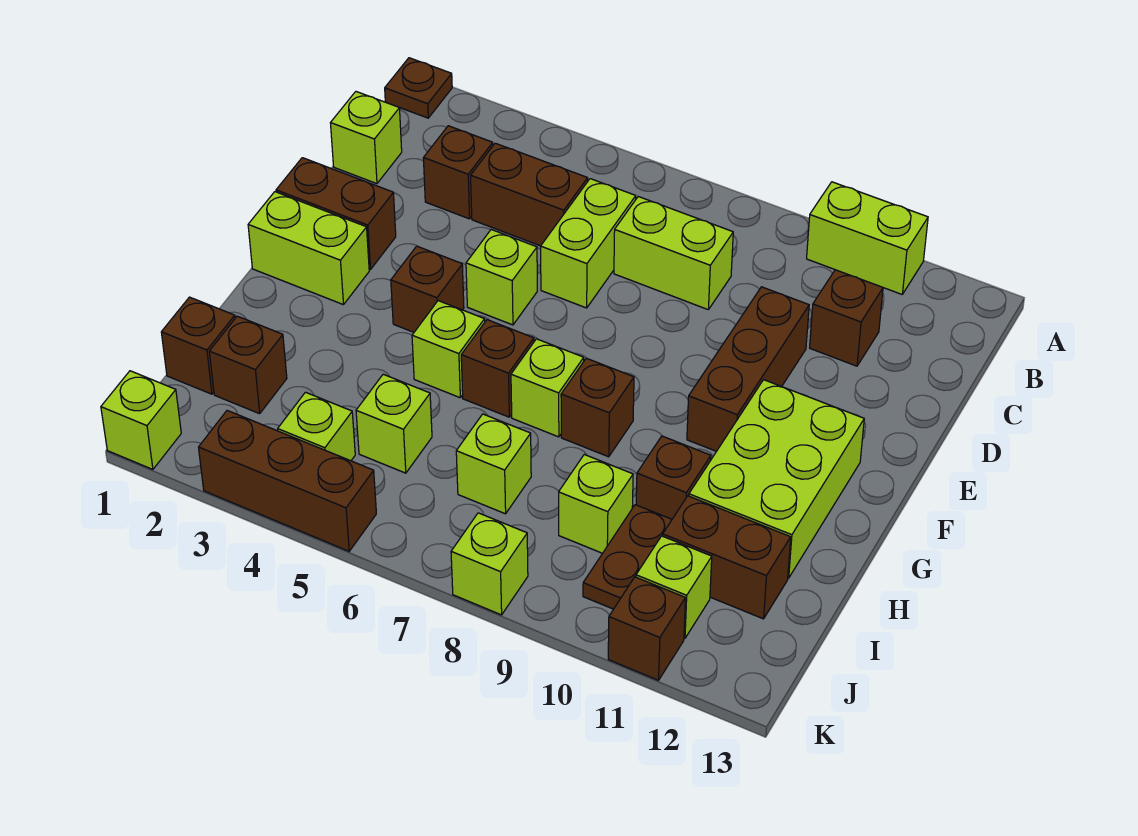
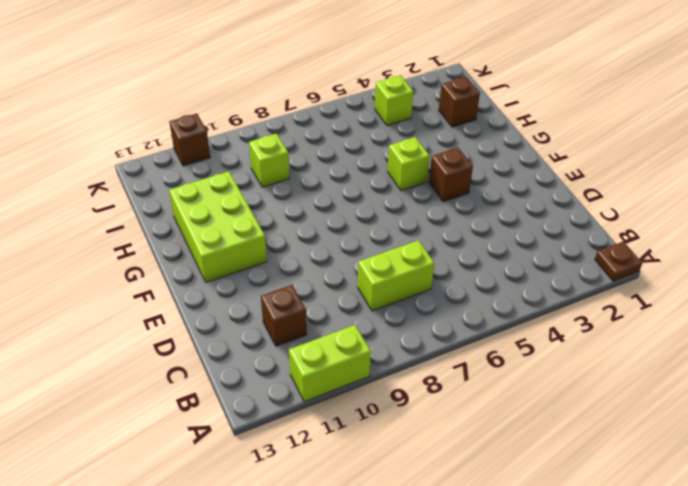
none -> lime 1x1 brick [331,92,402,184]
none -> brown 1x1 brick [423,126,493,219]
none -> brown 1x2 brick [471,143,588,246]
none -> lime 1x2 brick [541,179,636,308]

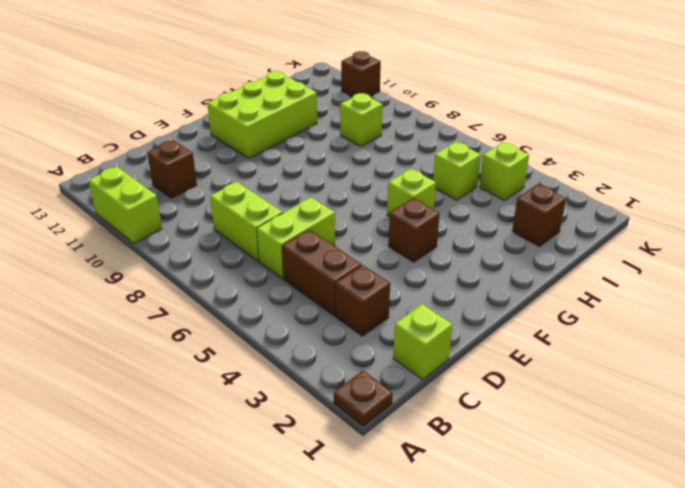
none -> brown 1x3 brick [687,287,809,451]
none -> brown 1x2 brick [276,158,396,270]
none -> lime 1x1 brick [466,230,537,325]
none -> lime 1x2 brick [248,192,369,305]

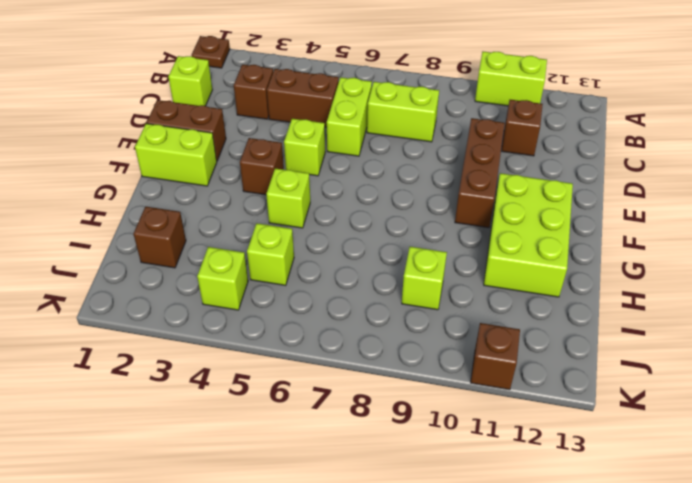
none -> brown 1x1 brick [461,320,534,417]
none -> lime 1x1 brick [511,339,584,437]
none -> brown 1x1 brick [561,358,634,457]
none -> brown 1x1 brick [636,436,711,519]

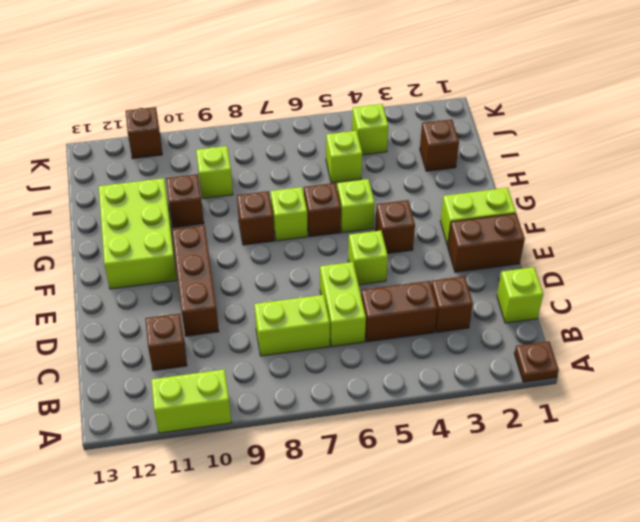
none -> brown 1x1 brick [161,297,235,394]
none -> lime 1x1 brick [456,414,531,514]
none -> brown 1x2 plate [583,505,672,609]
none -> brown 1x2 brick [663,496,791,619]

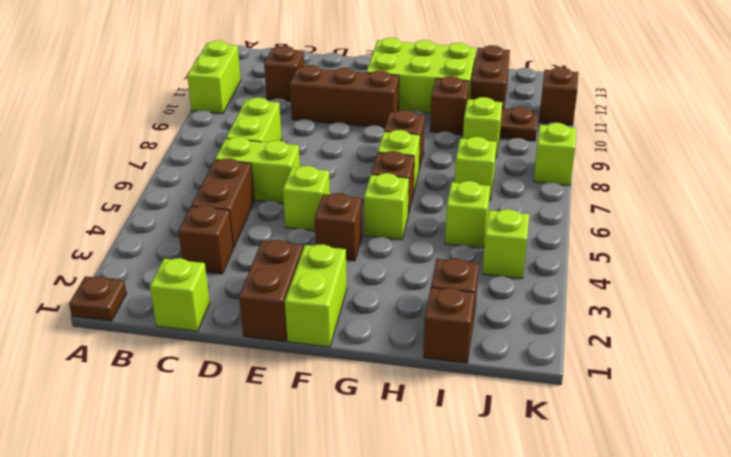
none -> lime 1x1 brick [636,536,712,638]
none -> lime 1x1 brick [101,371,181,469]
none -> brown 1x3 brick [199,411,376,551]

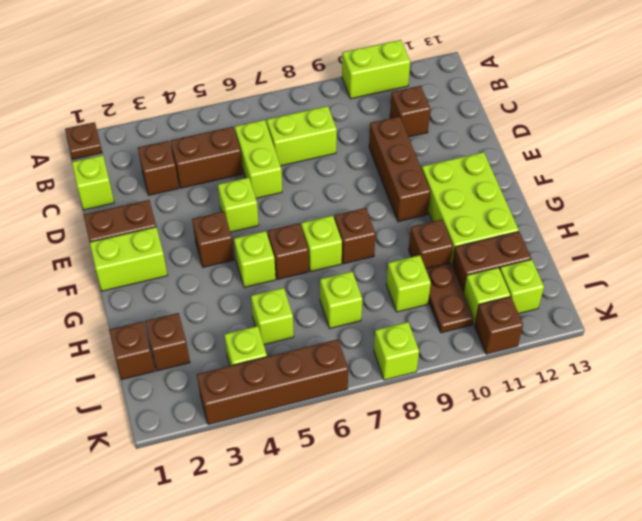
lime 1x1 brick [500,259,544,314] -> lime 1x1 brick moved to [101,371,181,469]
brown 1x4 brick [197,339,348,425] -> brown 1x3 brick [199,411,376,551]

